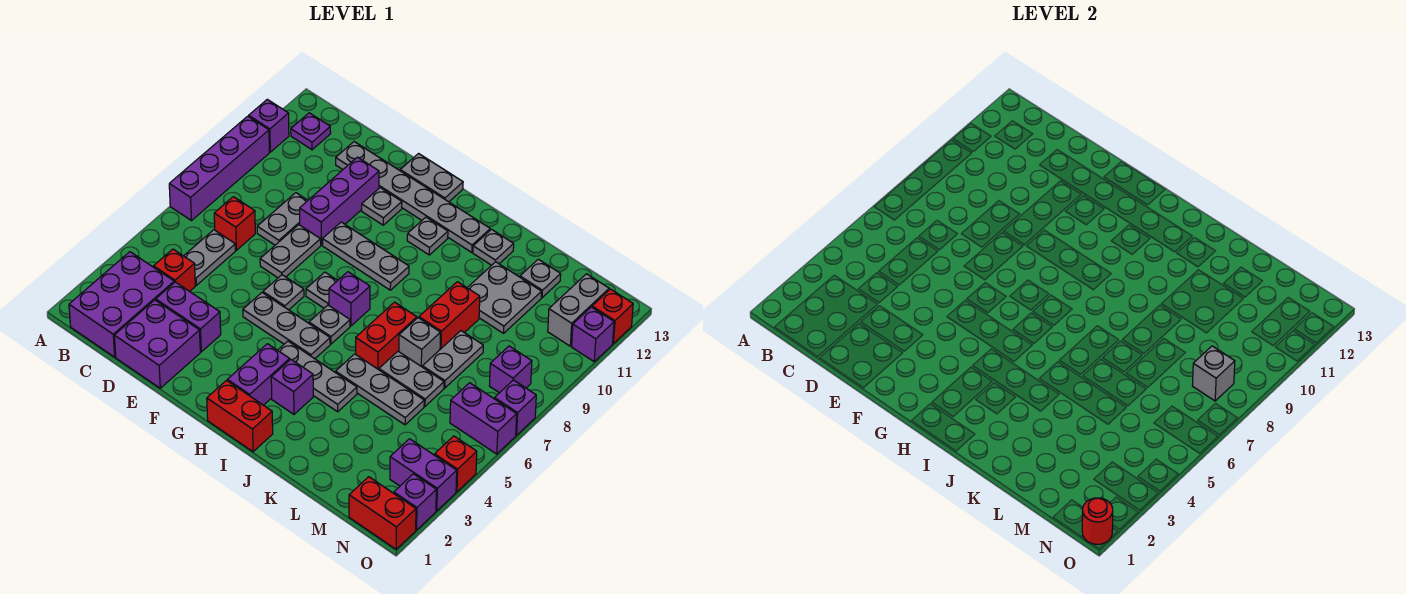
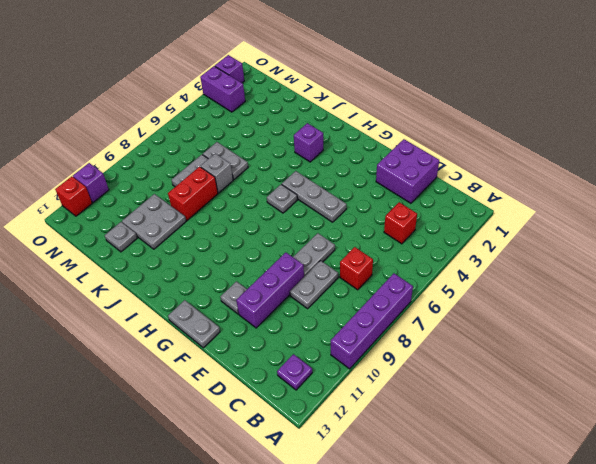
none -> purple 1x1 brick [249,99,289,152]
none -> purple 2x3 brick [69,252,174,357]
none -> grey 1x2 plate [184,230,236,285]
none -> purple 1x2 brick [156,282,221,352]

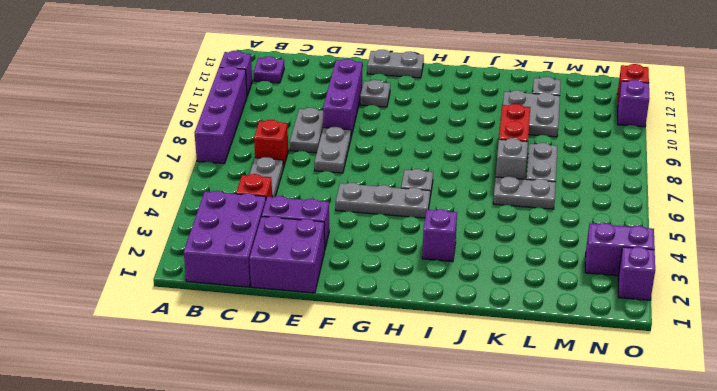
none -> grey 1x6 plate [336,142,490,252]
none -> grey 1x1 plate [263,275,304,310]
none -> grey 1x3 plate [323,222,409,290]
none -> grey 1x1 plate [306,272,338,308]

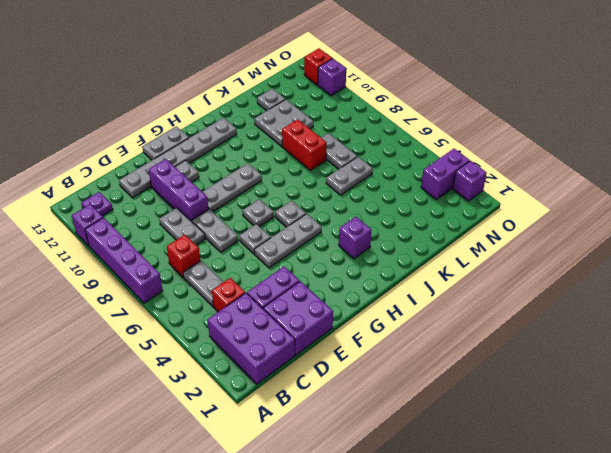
none -> red 1x2 brick [207,381,273,452]
none -> purple 1x2 brick [227,344,290,405]
none -> grey 1x3 plate [278,341,357,412]
none -> purple 1x1 brick [329,272,370,326]

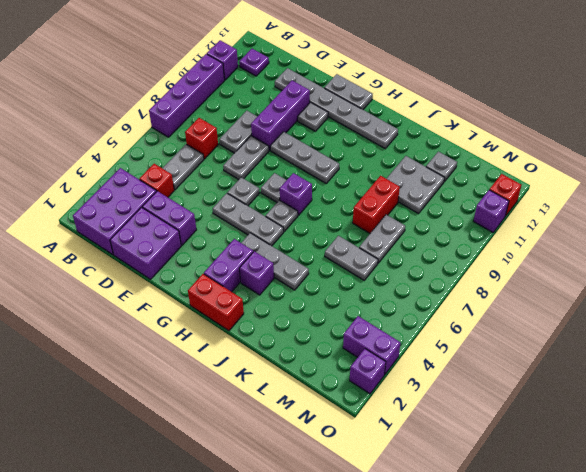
none -> grey 1x1 plate [407,217,448,255]
none -> grey 1x3 plate [336,354,424,425]
none -> red 1x2 brick [356,302,417,370]
none -> grey 1x1 plate [473,229,514,265]

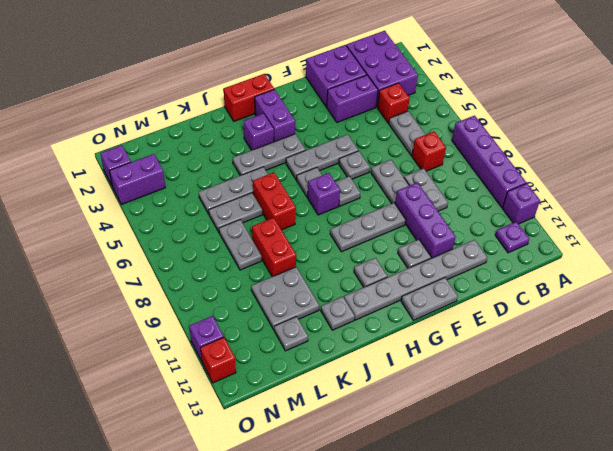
none -> grey 1x1 brick [399,318,440,367]
none -> red 1x2 brick [349,477,416,549]
none -> purple 1x2 brick [450,383,517,454]
none -> purple 1x1 brick [489,346,532,393]

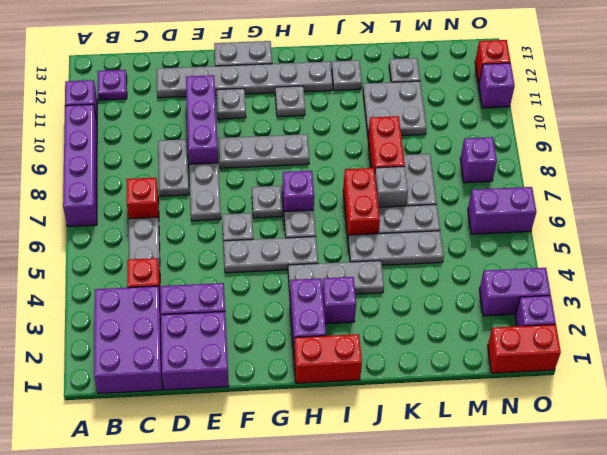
none -> grey 1x2 brick [548,274,609,346]
none -> red 1x1 brick [435,436,477,492]
none -> purple 1x1 brick [495,380,536,435]
none -> grey 1x1 brick [1192,346,1235,401]

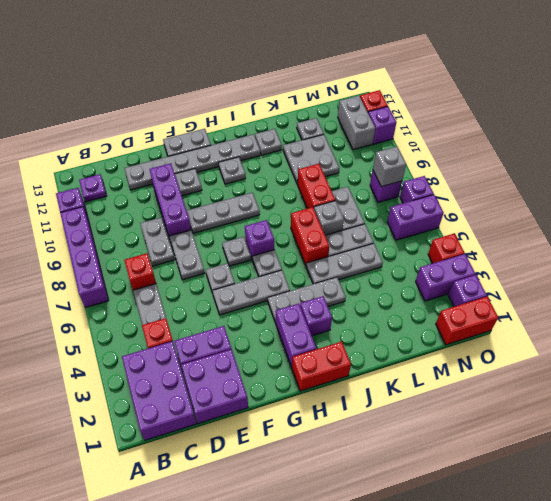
none -> red 1x1 round brick [1082,498,1113,544]

